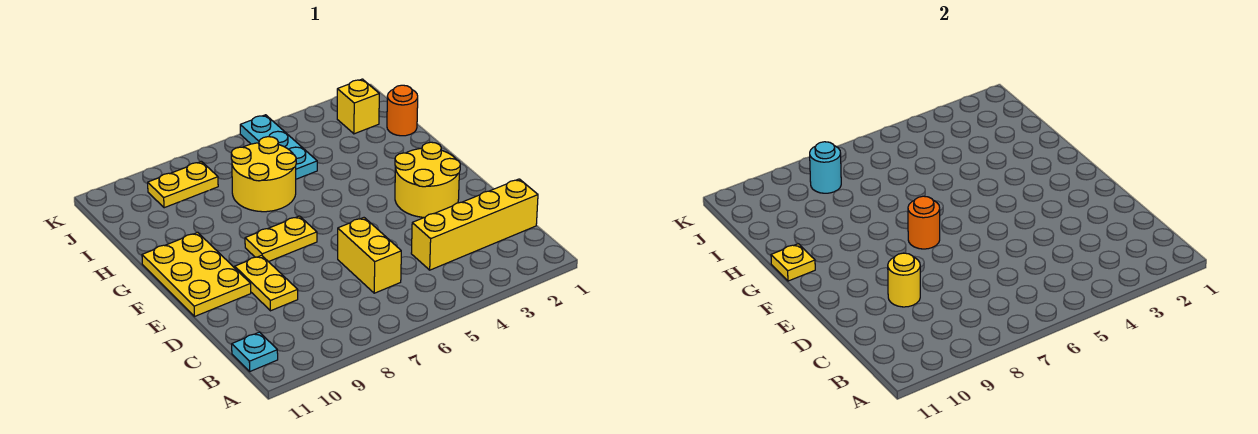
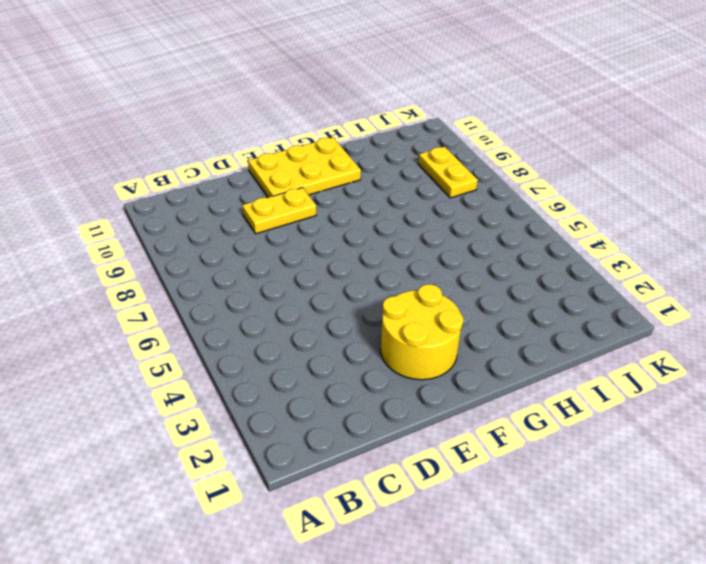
none -> cyan 1x1 plate [232,332,278,371]
none -> yellow 1x4 brick [411,179,538,270]
none -> yellow 1x2 brick [338,218,401,293]

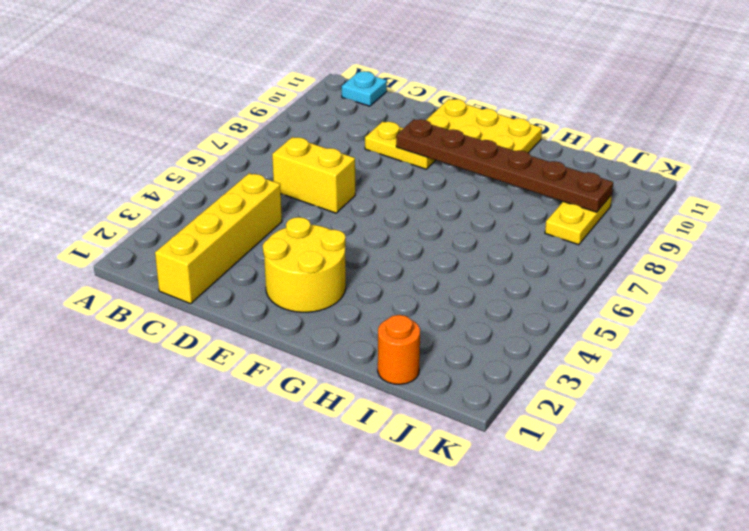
brown 1x6 plate [396,119,613,212] -> none
none -> yellow 1x2 plate [245,216,317,262]
none -> yellow 2x2 round brick [231,137,296,212]
none -> cyan 1x3 plate [240,115,317,179]

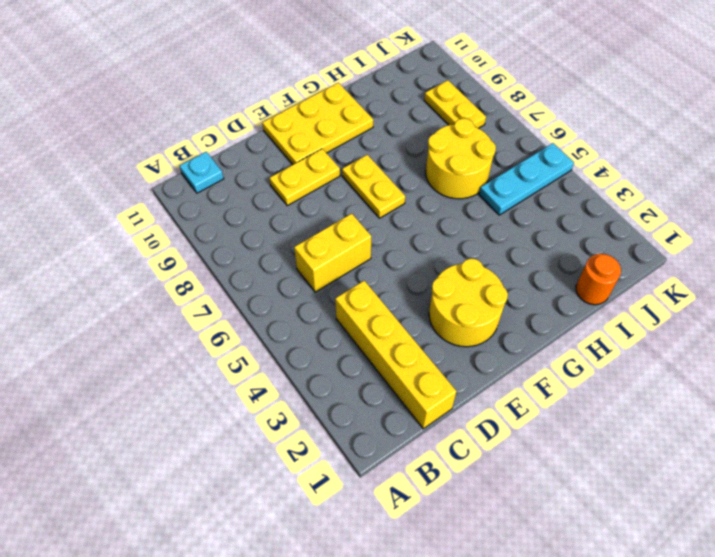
none -> yellow 1x1 brick [337,79,379,134]
none -> yellow 1x1 round brick [888,253,920,307]
none -> orange 1x1 round brick [908,196,940,249]

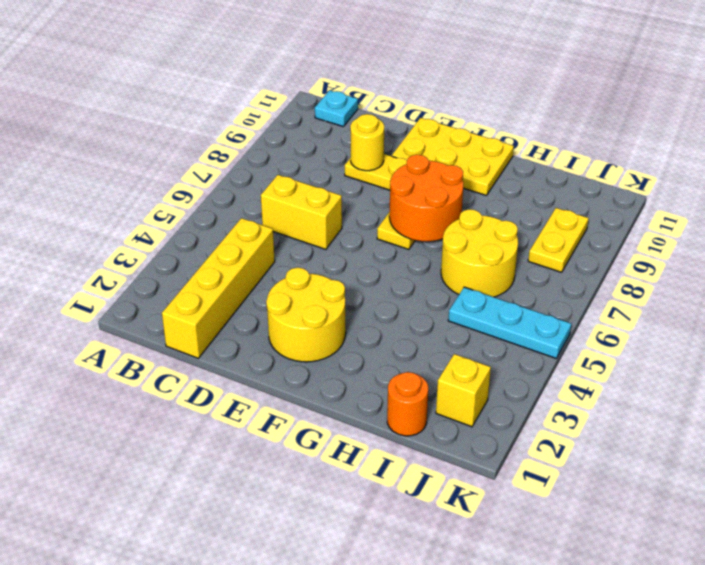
orange 2x2 round brick [389,155,463,241] -> orange 1x1 round brick [908,196,940,249]
none -> yellow 1x1 plate [771,244,815,281]
none -> cyan 1x1 round brick [810,142,841,193]

